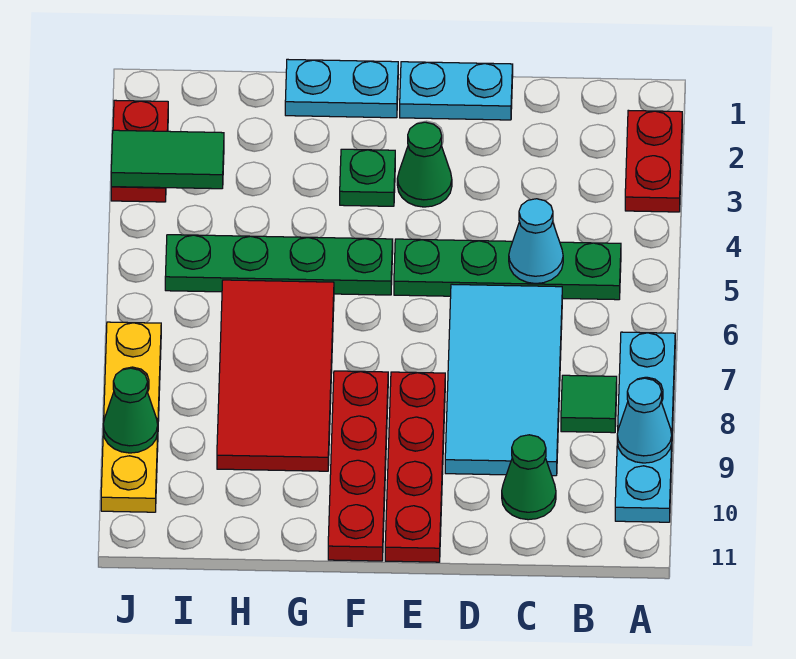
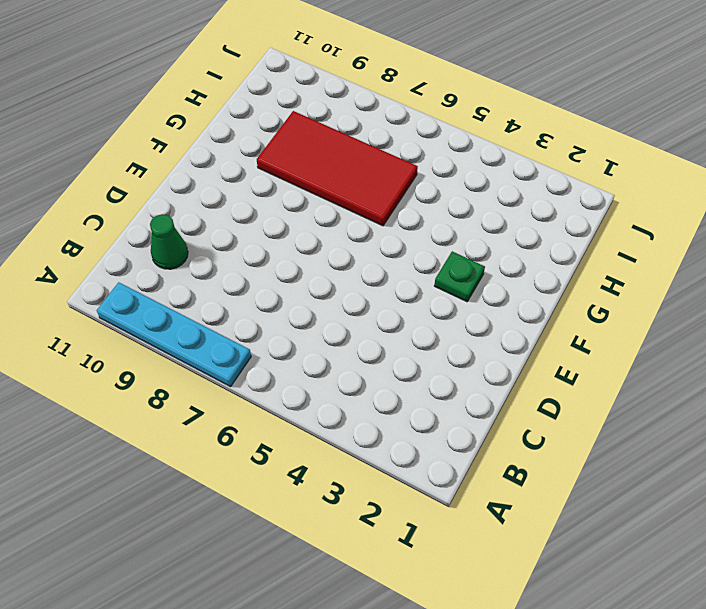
none -> red 1x2 plate [625,110,682,212]
none -> green 1x4 plate [394,239,621,300]
none -> green 1x1 tile [561,375,617,433]

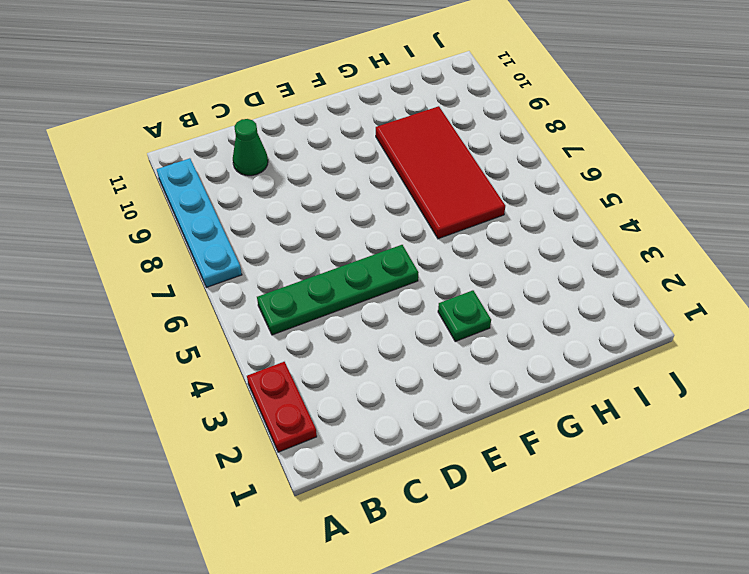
none -> green 1x1 tile [561,375,617,433]
none -> cyan 2x4 tile [445,284,562,476]
none -> cyan 1x2 plate [400,62,513,120]

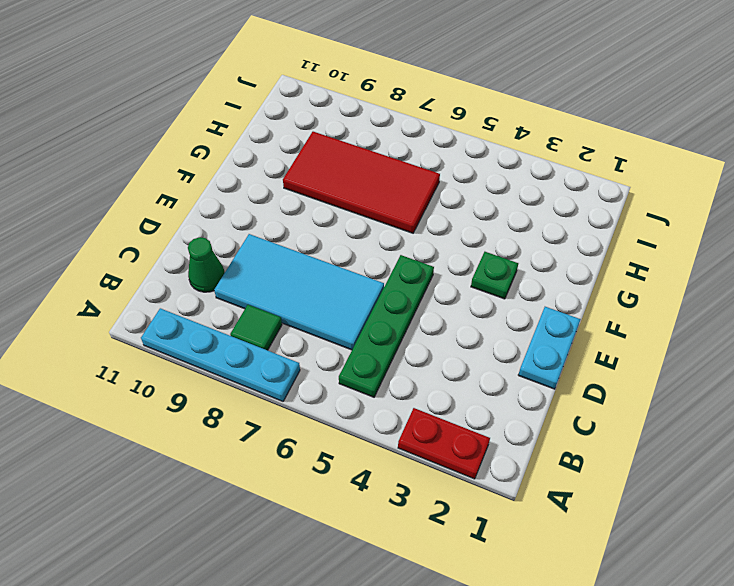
none -> green 1x1 cone [397,122,452,207]
none -> red 1x4 plate [385,372,445,562]
none -> cyan 1x2 plate [285,59,398,118]

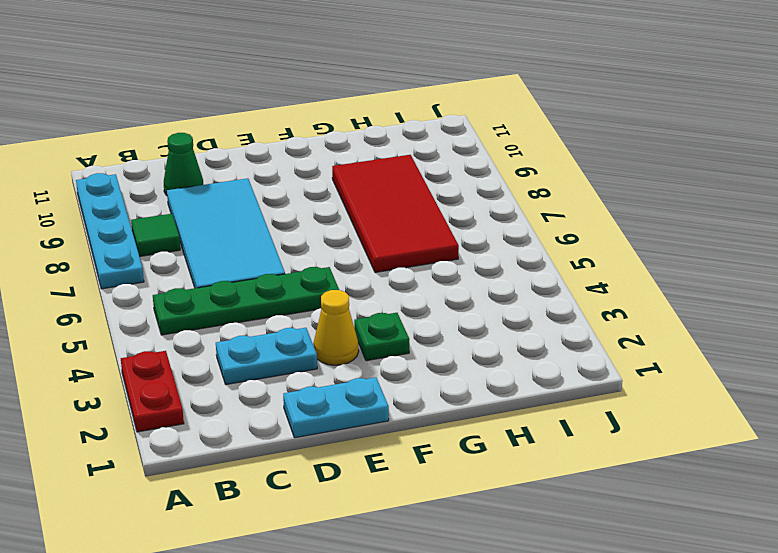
cyan 1x2 plate [216,328,317,385] -> cyan 1x2 plate moved to [285,59,398,118]
yellow 1x1 cone [313,290,359,365] -> green 1x1 cone [397,122,452,207]
none -> red 1x4 plate [385,372,445,562]
none -> green 1x4 plate [165,235,393,295]
none -> red 1x4 plate [328,371,388,561]

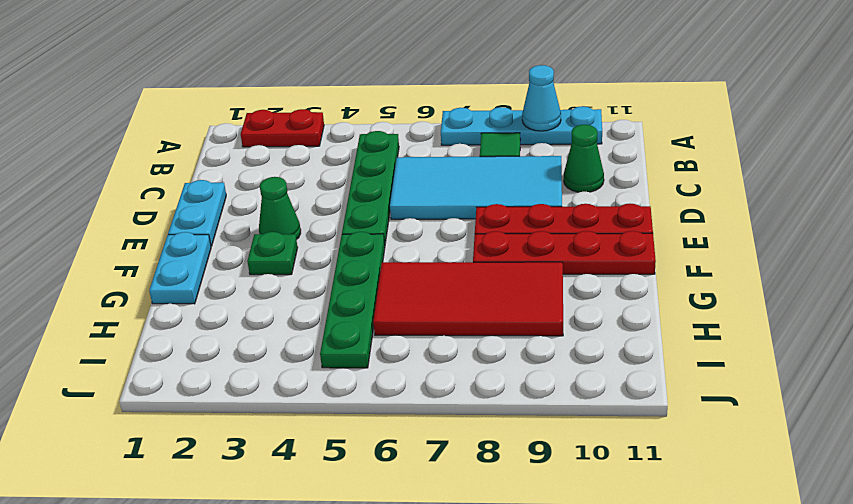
none -> red 1x2 plate [111,100,168,202]
none -> yellow 1x4 plate [101,322,161,512]
none -> cyan 1x1 cone [509,199,563,284]

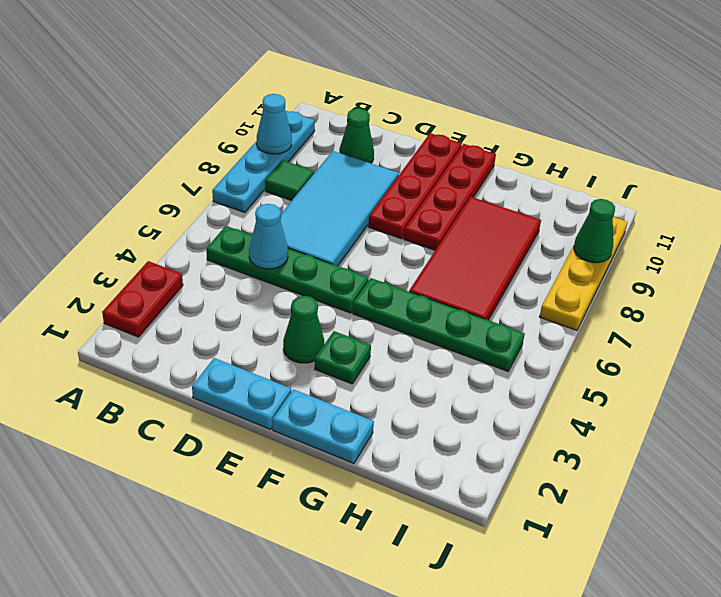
none -> red 1x2 plate [111,100,168,202]
none -> green 1x2 tile [111,130,224,189]

